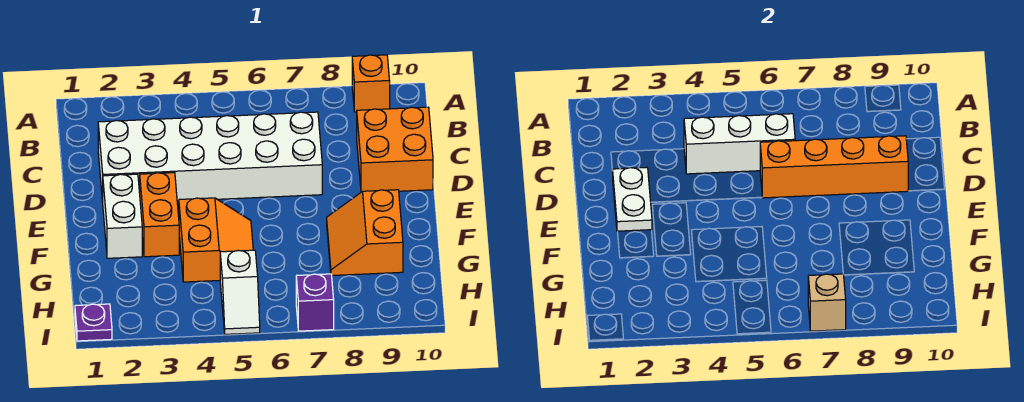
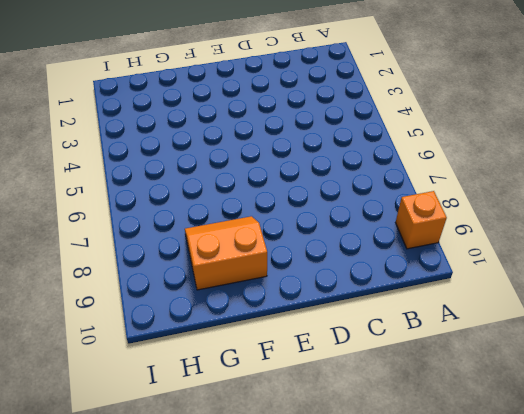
none -> white 2x6 brick [98,112,322,202]
none -> orange 2x2 brick [357,107,433,192]
none -> white 1x2 brick [103,174,142,258]

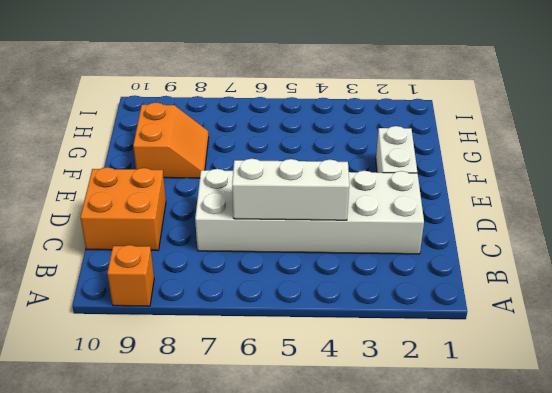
none -> orange 1x2 brick [140,173,179,257]
none -> orange 2x2 slope [179,198,253,282]
none -> white 1x2 slope [220,250,260,334]

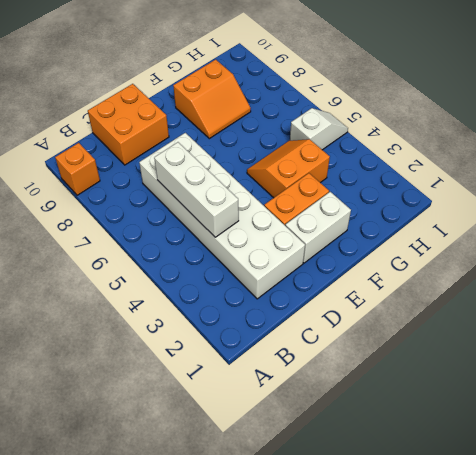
none -> purple 1x1 plate [75,304,112,341]
none -> purple 1x1 brick [296,274,334,331]
none -> white 1x2 plate [613,167,652,231]

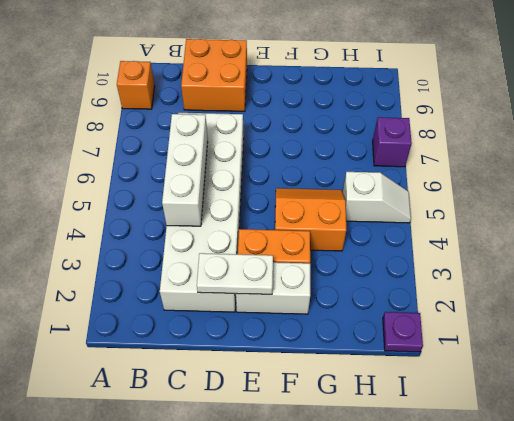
none -> orange 2x2 slope [327,190,403,276]
none -> orange 1x4 brick [760,136,908,198]
none -> tan 1x1 brick [808,274,846,331]

